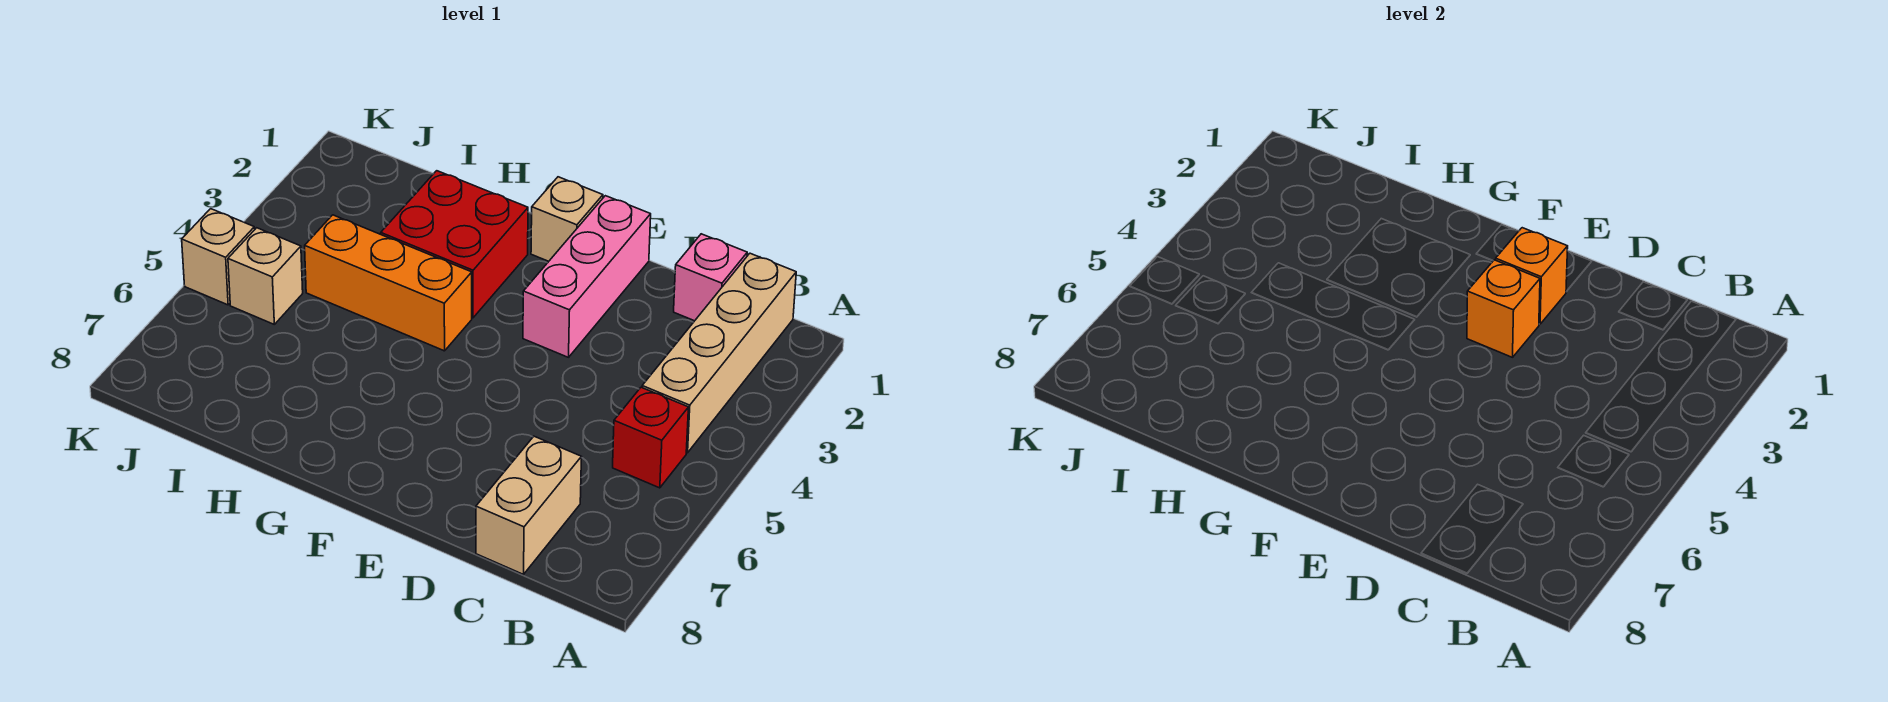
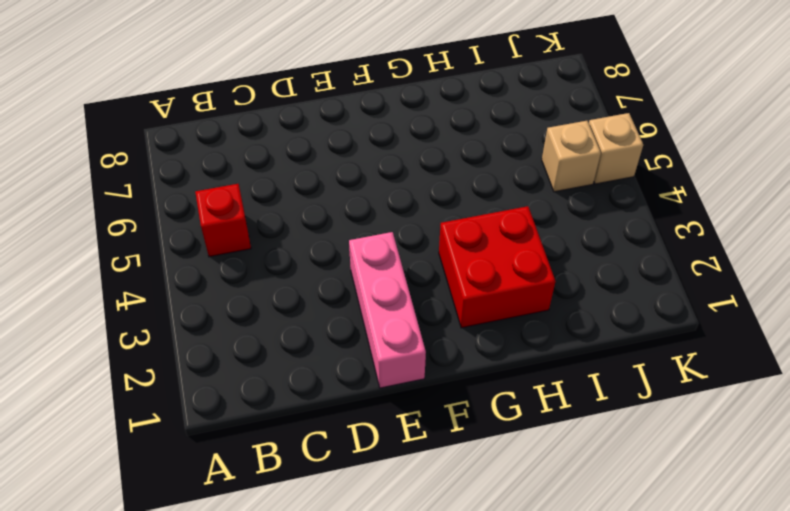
none -> tan 1x4 brick [642,253,796,453]
none -> pink 1x1 brick [674,234,747,321]
none -> tan 1x2 brick [476,436,581,574]

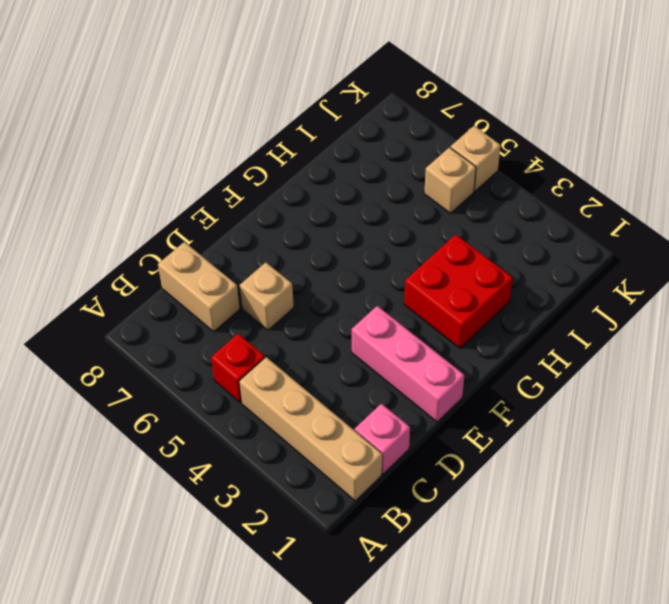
tan 1x1 brick [240,262,294,330] -> tan 1x1 brick moved to [531,177,603,261]
none -> orange 1x3 brick [305,215,472,351]
none -> orange 1x1 brick [1496,228,1568,324]
none -> orange 1x1 brick [1467,260,1540,357]

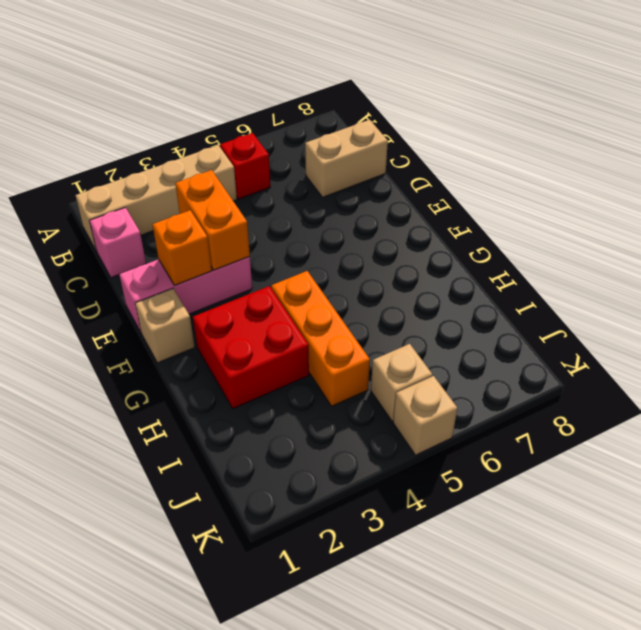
orange 1x2 brick [175,170,250,270] -> orange 1x1 brick [1467,260,1540,357]

